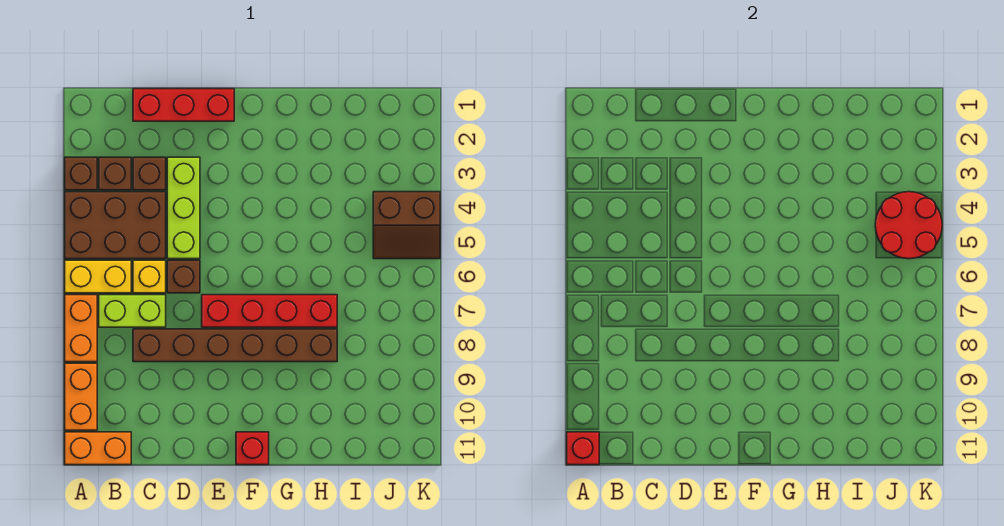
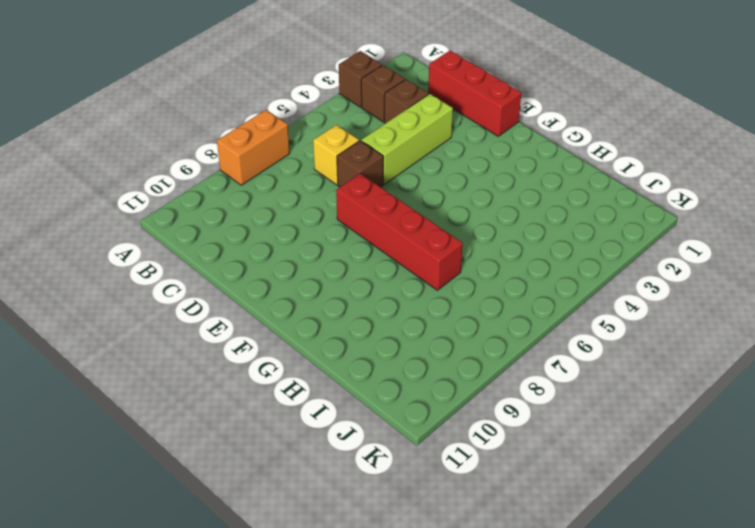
none -> brown 2x3 brick [65,192,166,259]
none -> yellow 1x2 brick [65,260,131,293]
none -> orange 1x2 brick [65,363,97,430]

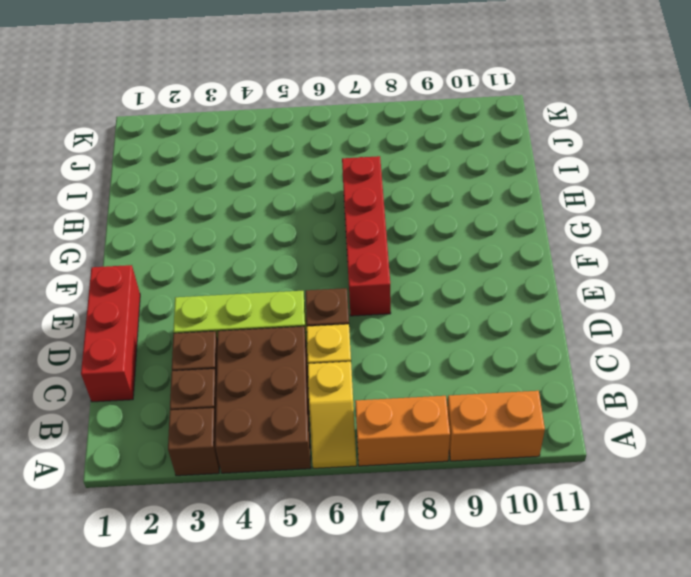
yellow 1x2 slope [308,362,357,468] -> yellow 1x2 brick [65,260,131,293]
none -> orange 1x2 brick [65,432,131,465]
none -> lime 1x2 brick [99,295,166,327]
none -> brown 1x6 brick [133,329,337,362]

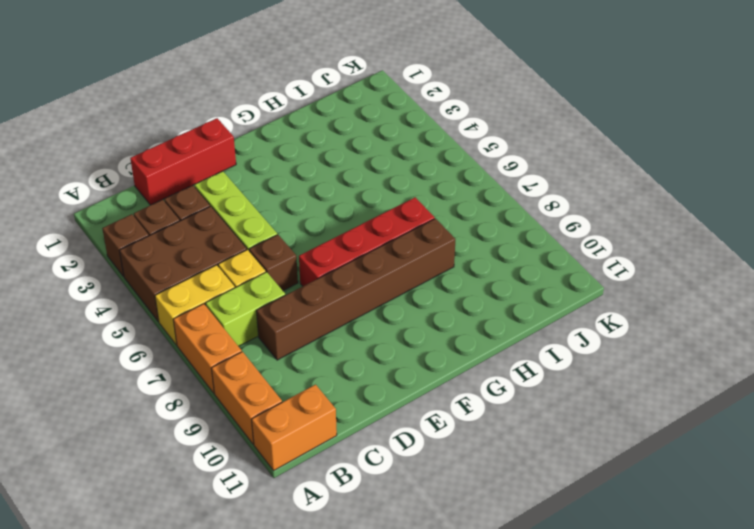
none -> red 1x1 brick [236,432,269,465]
none -> brown 2x2 slope [373,192,440,259]
none -> red 1x1 brick [567,432,599,465]

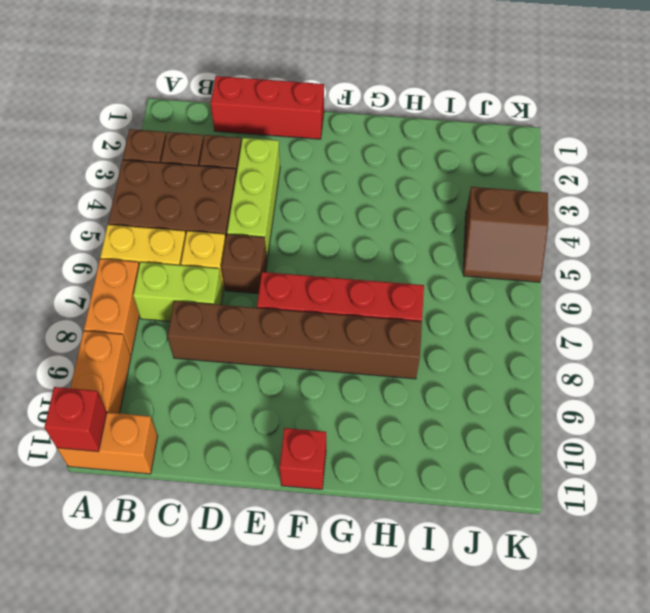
none -> red 2x2 round brick [875,192,942,259]

